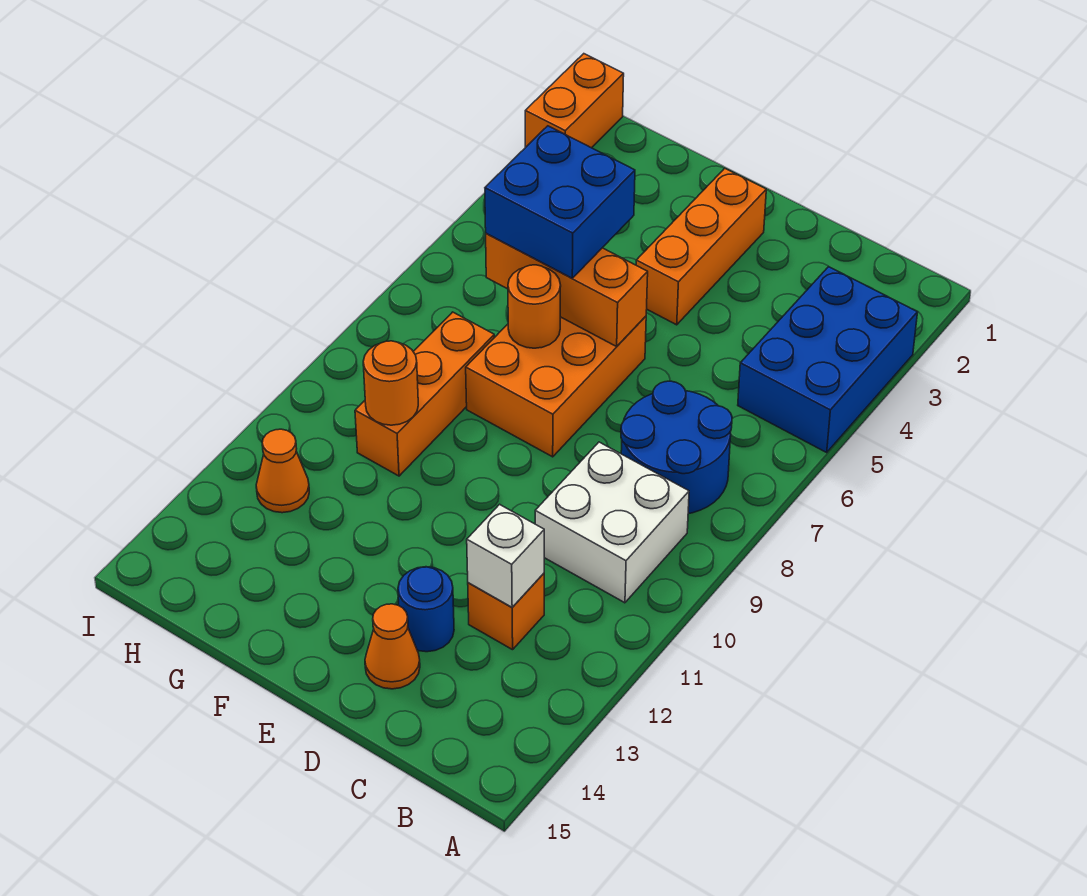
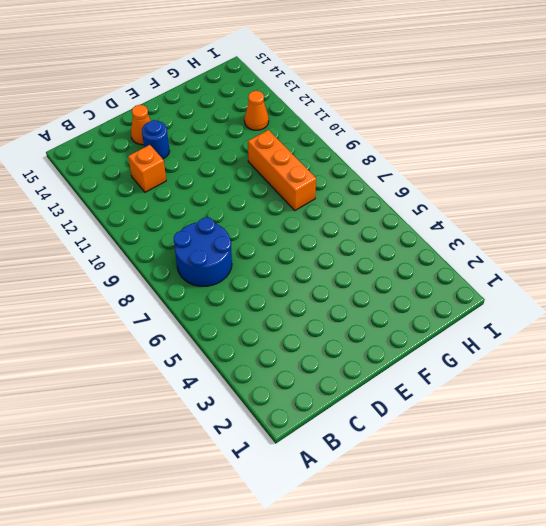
none -> blue 2x3 brick [738,267,918,452]
none -> white 2x2 brick [535,442,689,603]
none -> orange 1x3 brick [636,168,766,325]

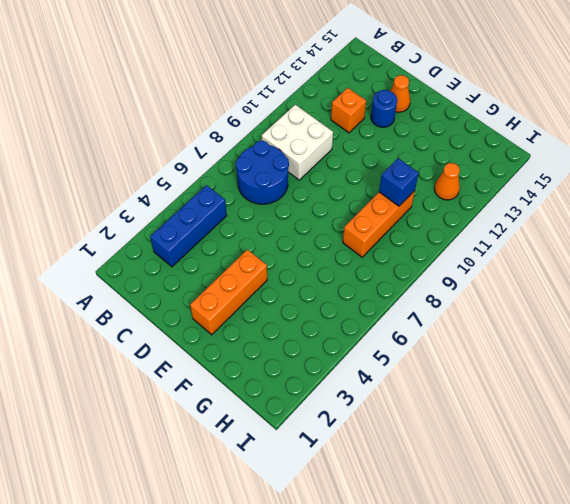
blue 1x3 brick [150,185,227,267] -> blue 2x3 brick [738,267,918,452]
blue 1x1 brick [379,158,419,206] -> orange 1x1 round brick [363,341,418,425]
none -> orange 2x3 brick [466,316,646,457]
none -> orange 1x2 brick [525,54,624,148]
none -> white 1x1 brick [467,504,544,607]

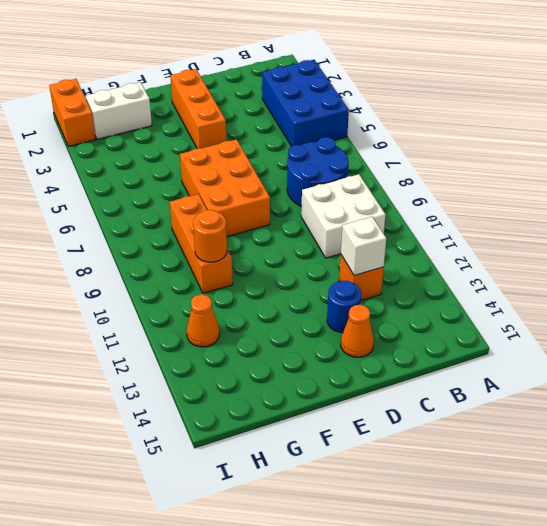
white 1x2 brick [86,82,152,139] -> none
none -> orange 1x3 brick [486,233,648,346]
none -> orange 1x1 round brick [508,265,561,348]
none -> blue 2x2 brick [485,126,635,278]

